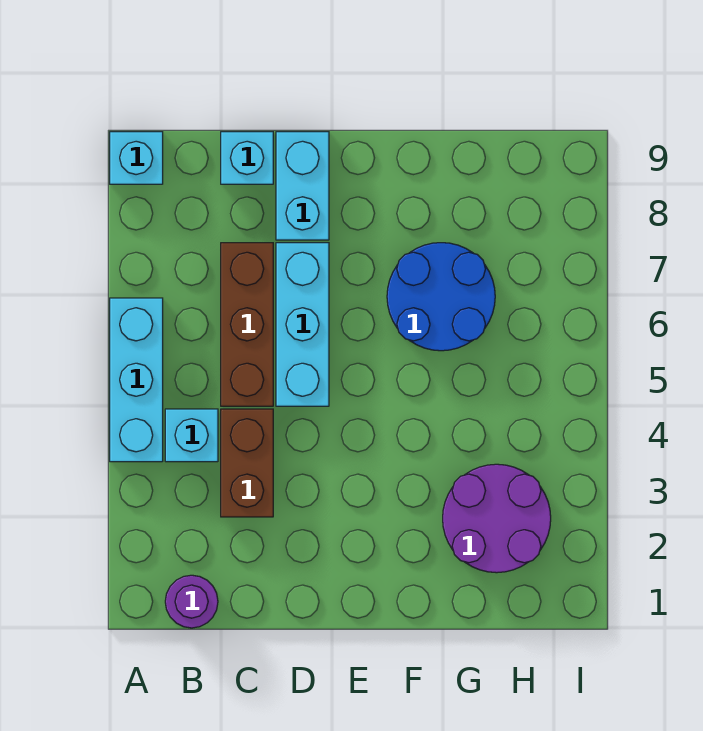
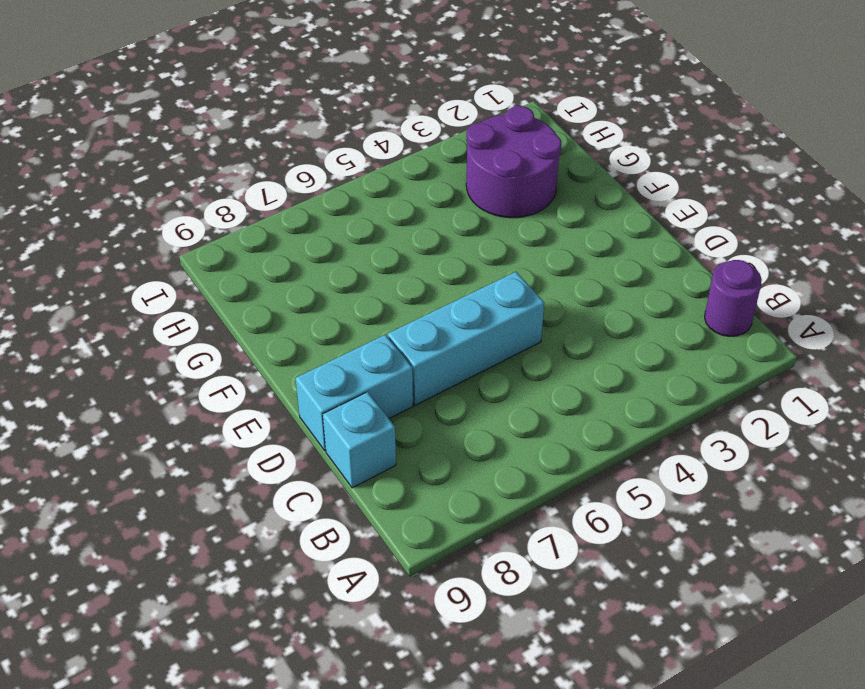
none -> cyan 1x3 brick [110,298,163,462]
none -> cyan 1x1 brick [110,132,163,184]

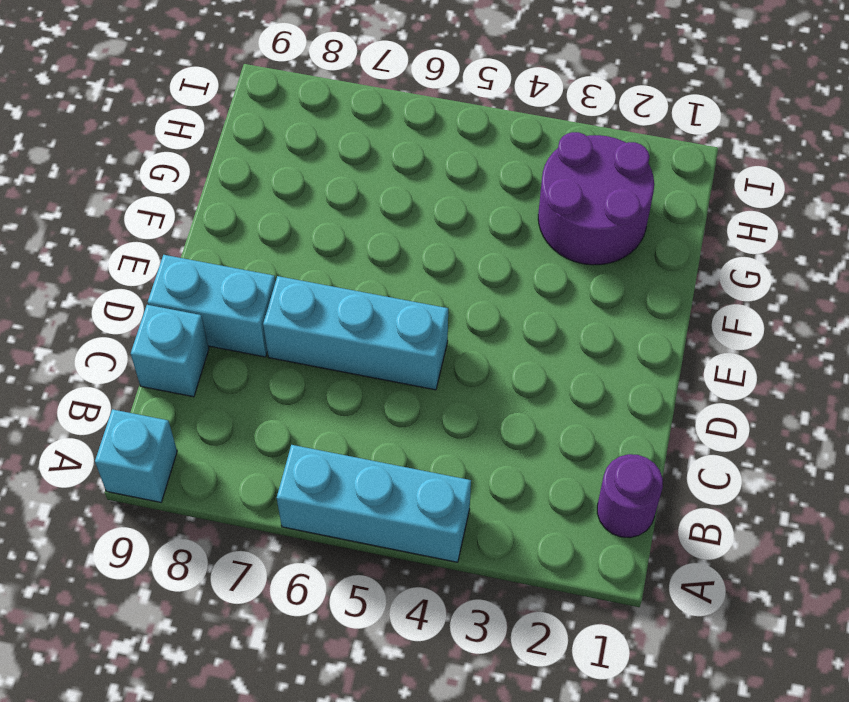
none -> cyan 1x1 brick [165,409,218,462]
none -> brown 1x2 brick [221,409,273,517]

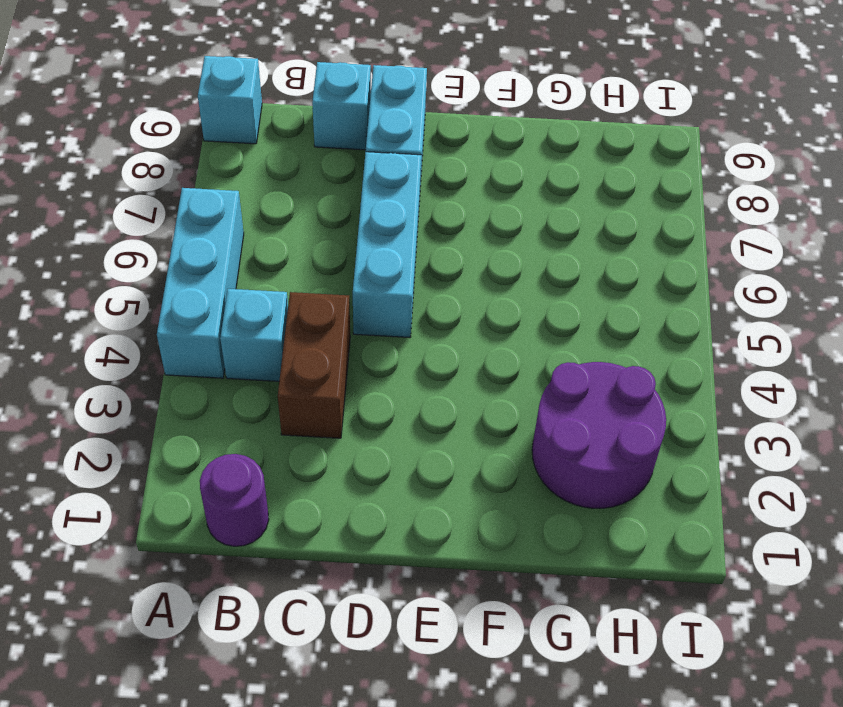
none -> brown 1x3 brick [221,243,273,406]
none -> blue 2x2 round brick [387,243,495,351]

